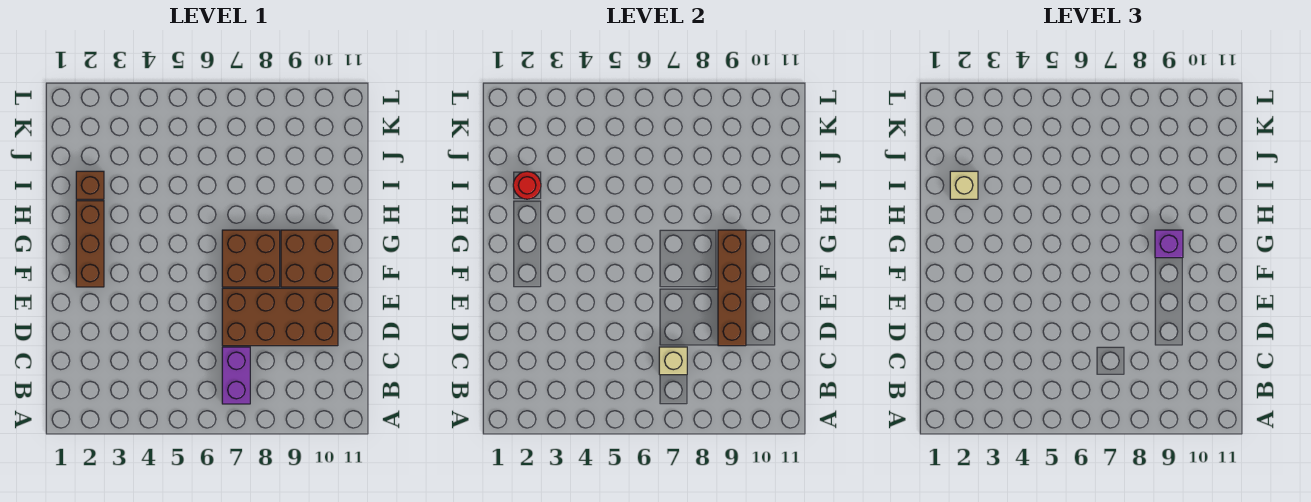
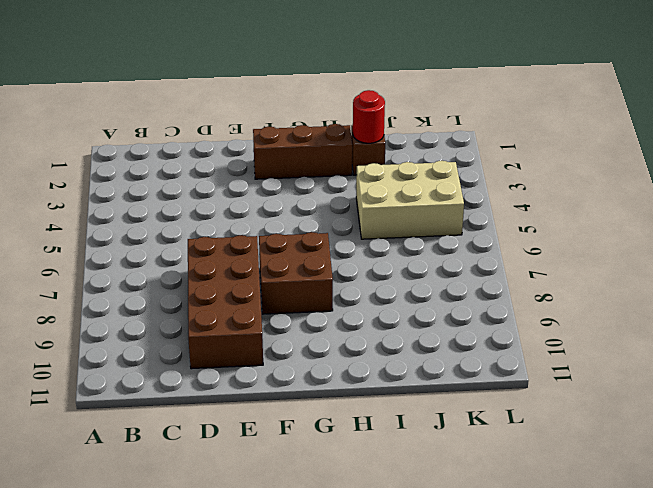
tan 2x3 brick [356,161,464,239] -> none
none -> purple 1x2 brick [222,347,250,404]
none -> brown 2x2 brick [281,230,338,287]

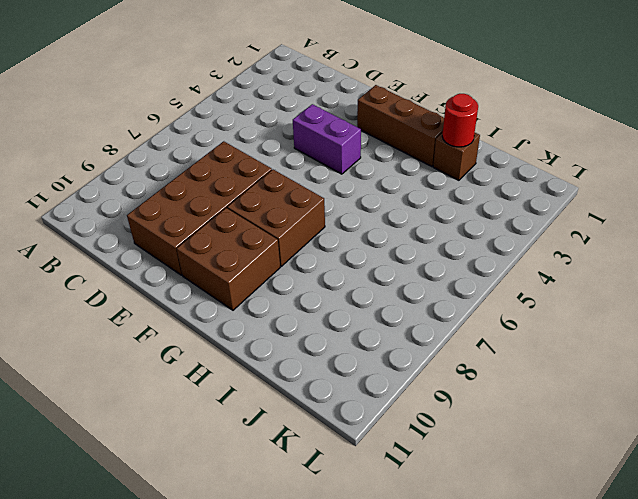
purple 1x2 brick [293,104,361,174] -> purple 1x2 brick moved to [222,347,250,404]
none -> tan 1x1 brick [659,347,687,375]
none -> brown 1x4 brick [718,230,746,346]

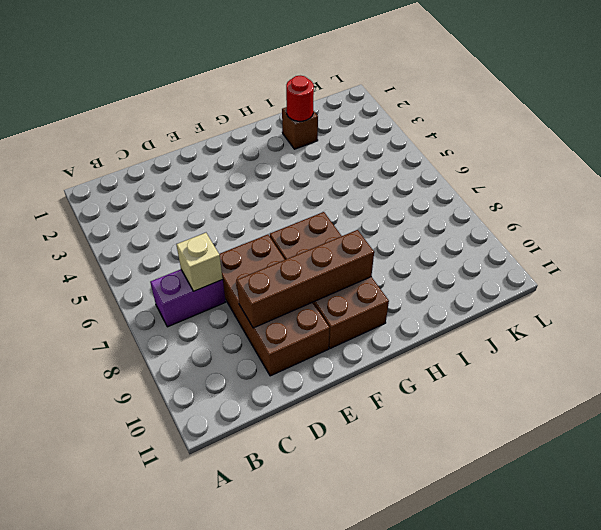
none -> brown 1x3 brick [76,201,104,287]
none -> purple 1x1 brick [1155,230,1183,258]

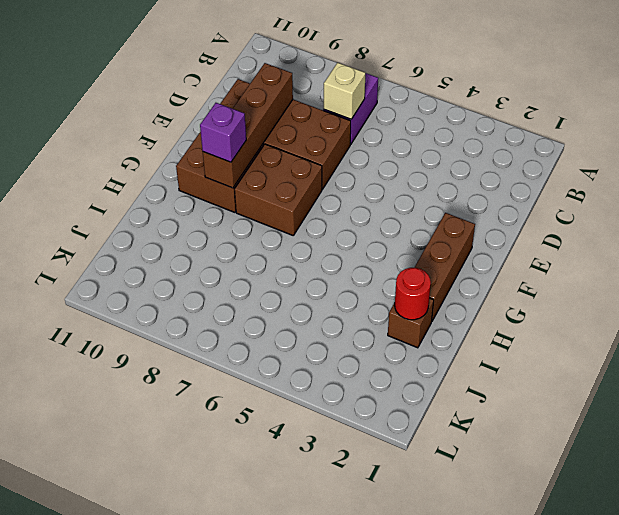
none -> tan 1x1 brick [950,171,978,199]

